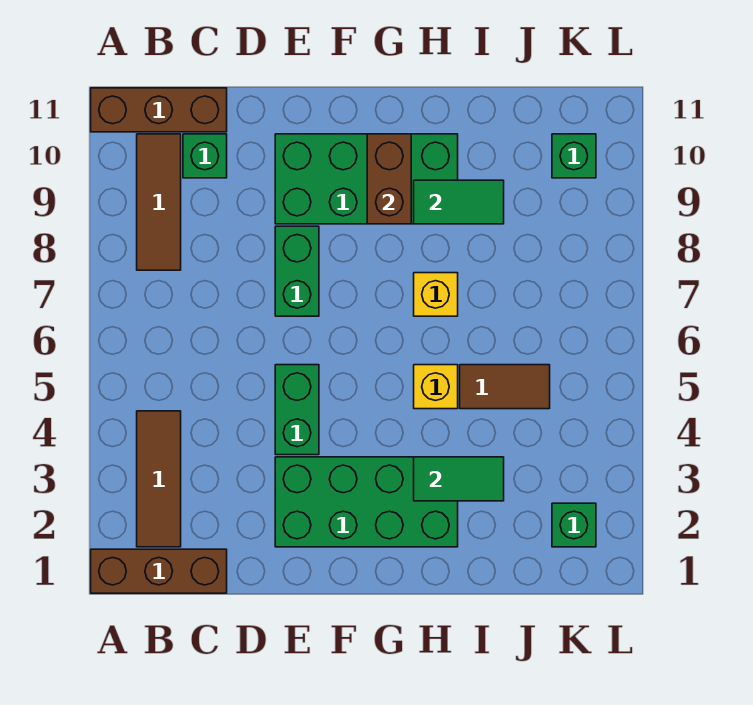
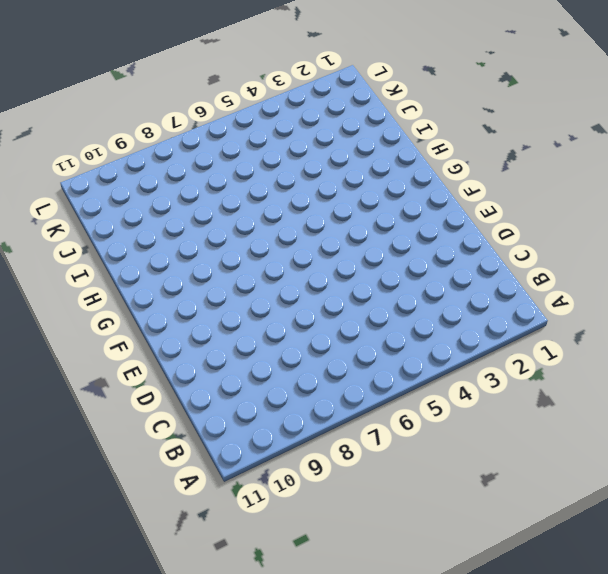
none -> brown 1x3 brick [91,549,227,593]
none -> brown 1x3 brick [91,88,227,132]
none -> brown 1x3 tile [137,411,181,547]

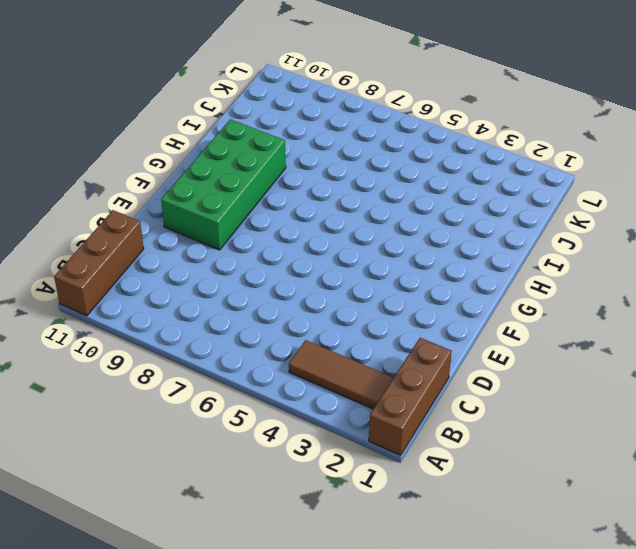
none -> brown 1x3 tile [137,134,181,270]
none -> green 1x1 brick [183,134,227,178]
none -> green 2x4 brick [275,457,458,547]

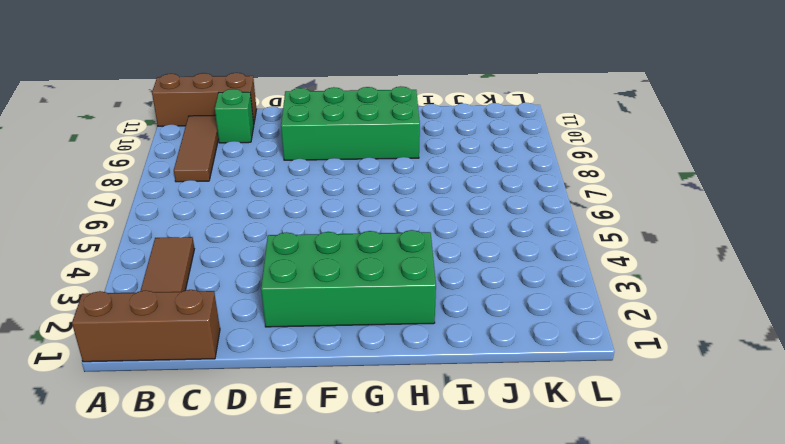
none -> green 1x2 brick [275,365,319,455]
none -> green 1x2 brick [275,226,319,316]
none -> yellow 1x1 brick [414,365,458,409]

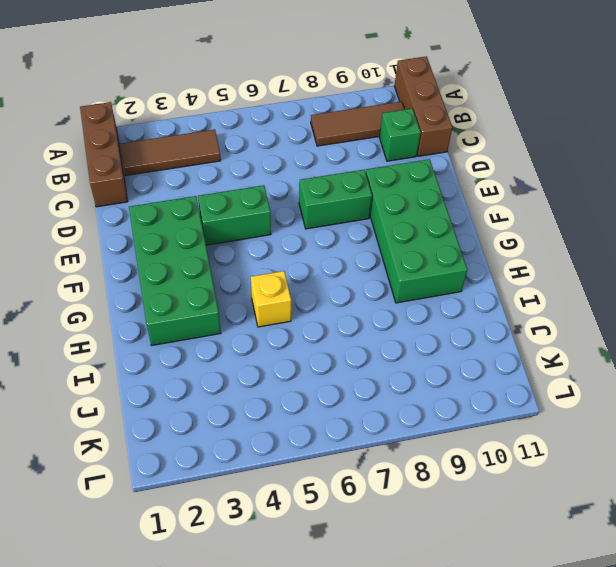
none -> yellow 1x1 brick [414,273,458,316]
none -> brown 1x2 tile [460,365,550,409]
none -> green 1x1 brick [552,503,596,547]

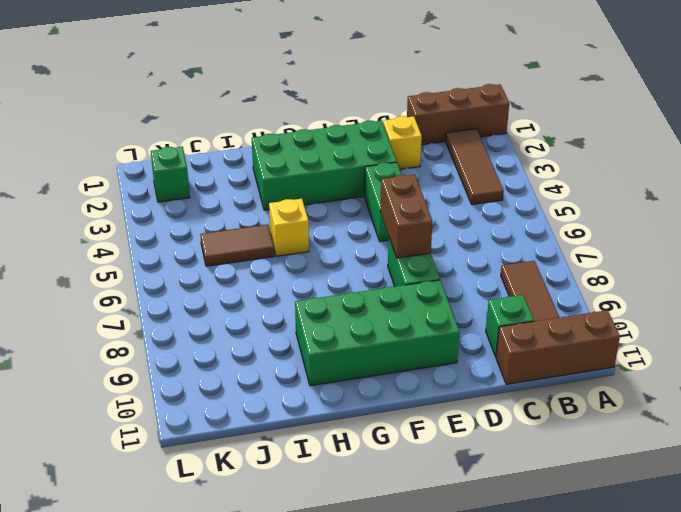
yellow 1x1 brick [383,116,422,169] -> yellow 1x1 brick moved to [414,273,458,316]
brown 1x2 brick [380,174,433,258] -> brown 1x2 brick moved to [367,134,411,224]
none -> green 1x1 brick [552,134,596,178]
none -> green 1x2 tile [414,457,504,501]
none -> green 1x2 tile [414,180,504,224]

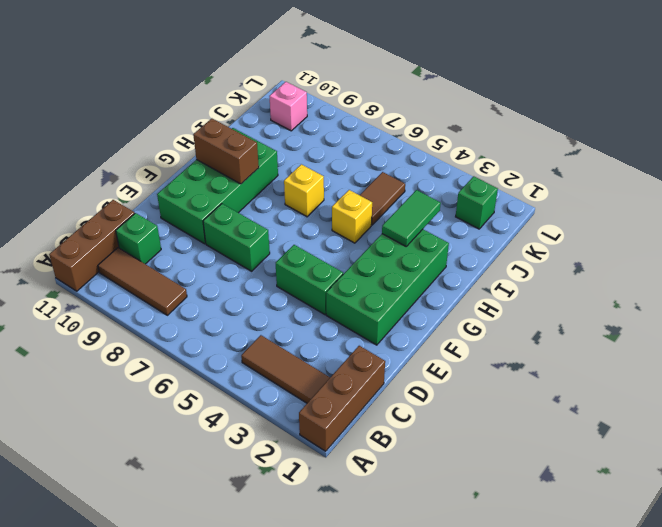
pink 1x1 brick [269,82,307,131] -> green 1x1 brick [552,134,596,178]
none -> green 1x2 tile [414,180,504,224]

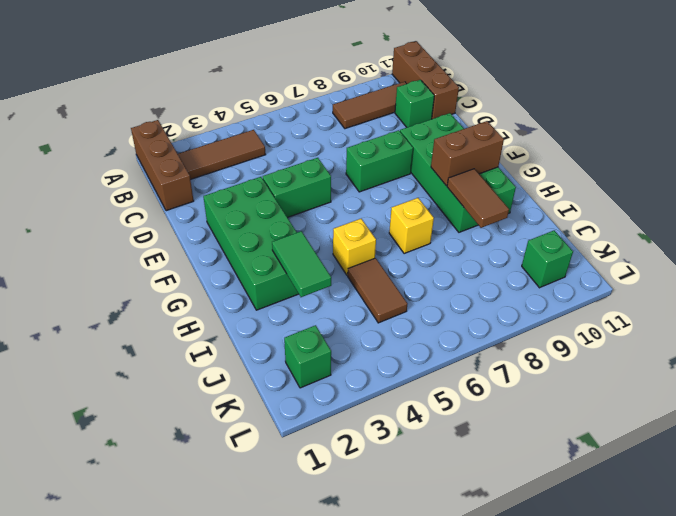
brown 1x2 tile [447,169,509,228] -> green 1x2 tile [414,180,504,224]

